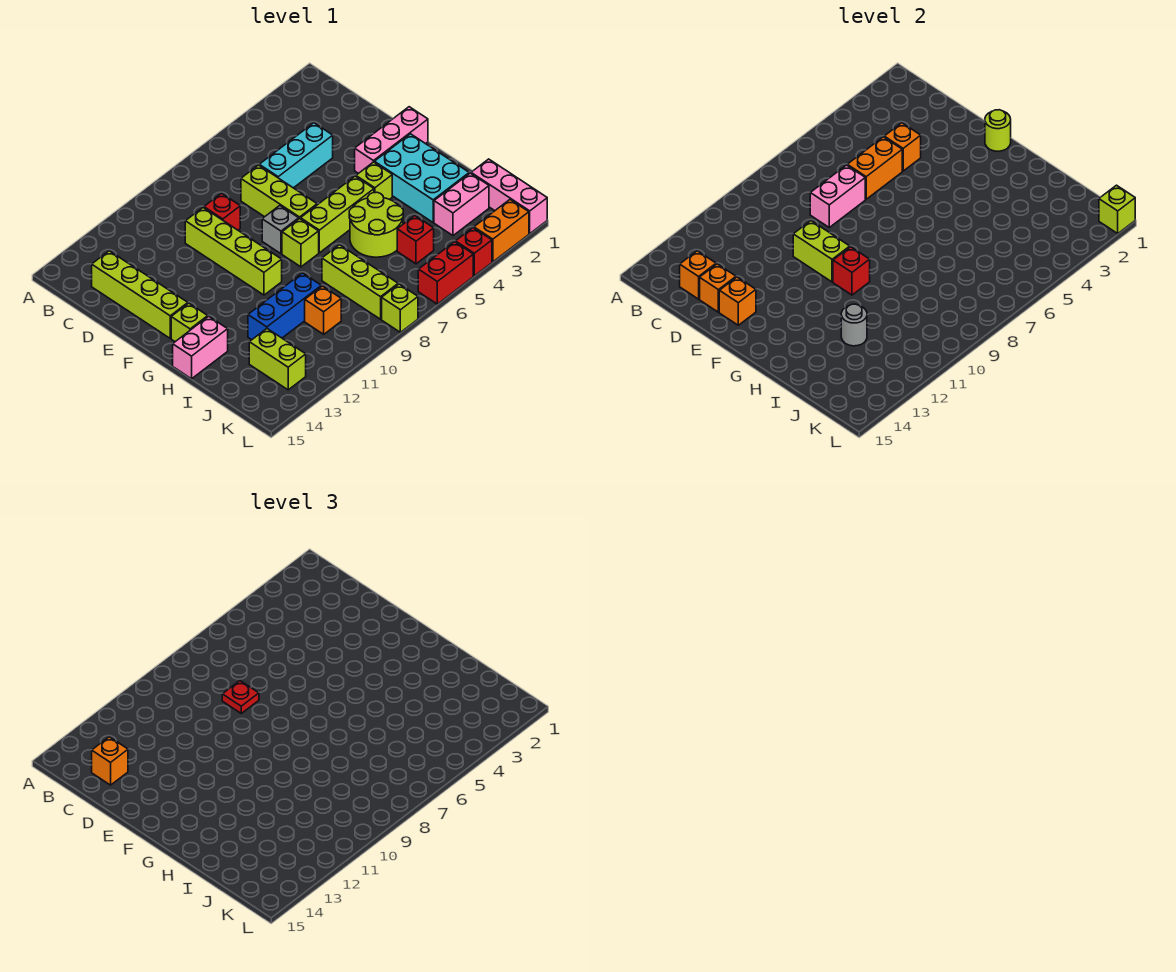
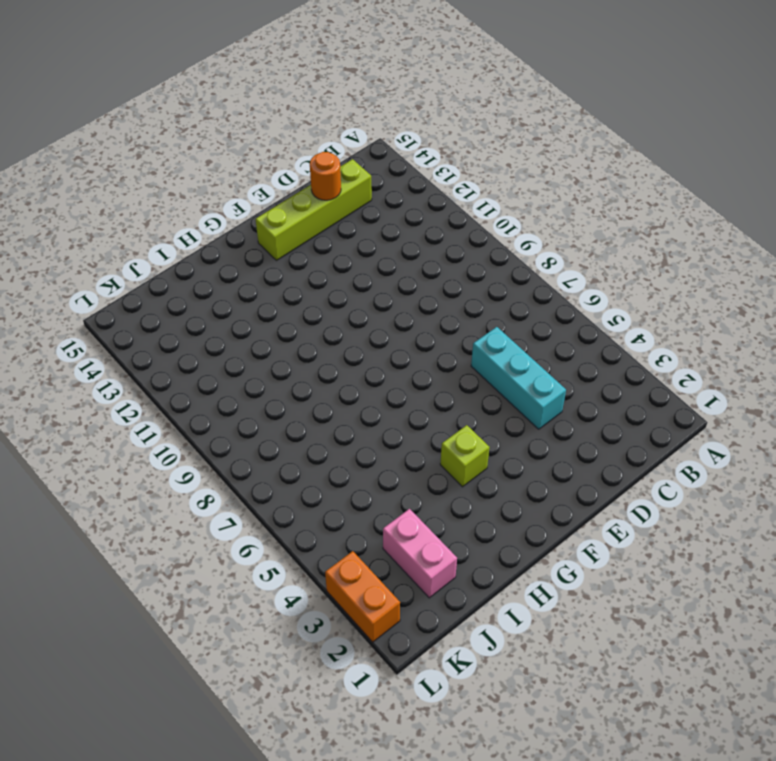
orange 1x1 round brick [310,152,341,200] -> orange 1x1 brick [700,264,736,312]
none -> lime 1x3 brick [241,165,317,219]
none -> red 1x1 brick [204,193,240,230]
none -> lime 1x4 brick [185,208,282,295]
none -> pink 1x3 brick [355,107,428,173]

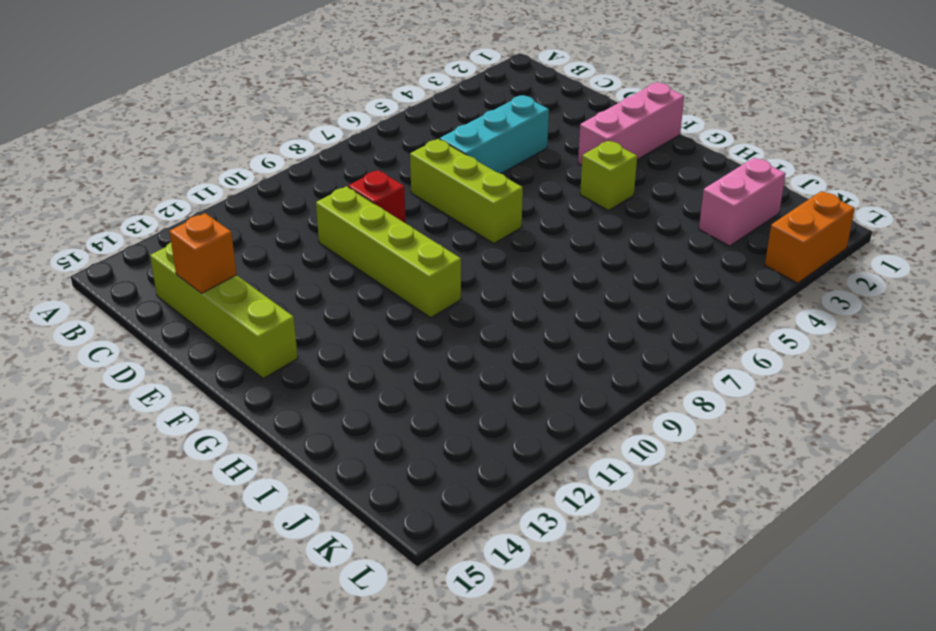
none -> grey 1x1 brick [262,206,299,254]
none -> cyan 2x3 brick [374,134,469,222]
none -> lime 1x3 brick [301,176,374,253]
none -> lime 1x1 brick [282,219,319,267]

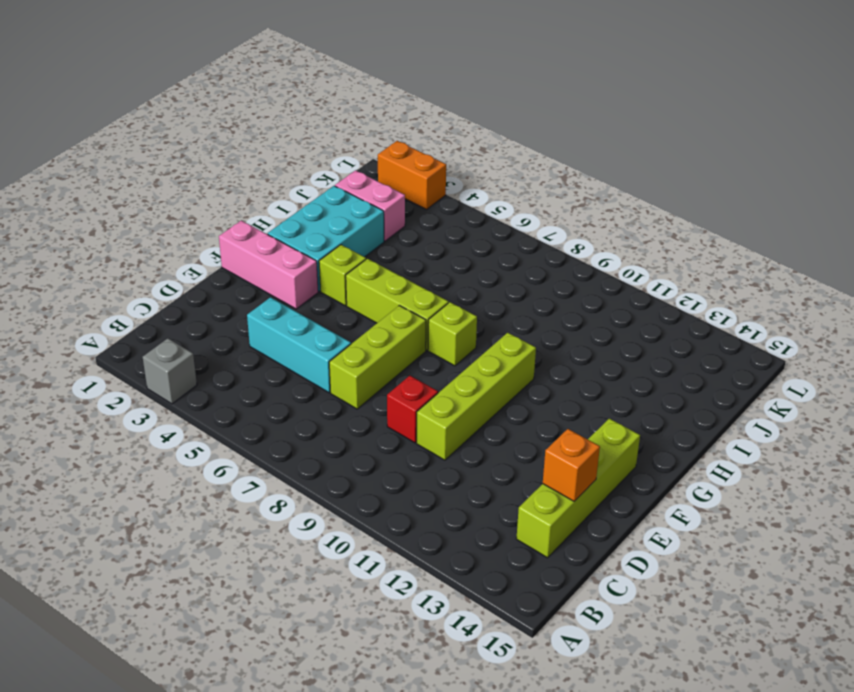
grey 1x1 brick [143,338,197,404] -> grey 1x1 brick moved to [262,206,299,254]
none -> lime 1x1 brick [171,303,208,342]
none -> lime 2x2 round brick [349,192,403,257]
none -> pink 1x2 brick [173,316,228,379]
none -> lime 1x3 brick [322,245,398,319]

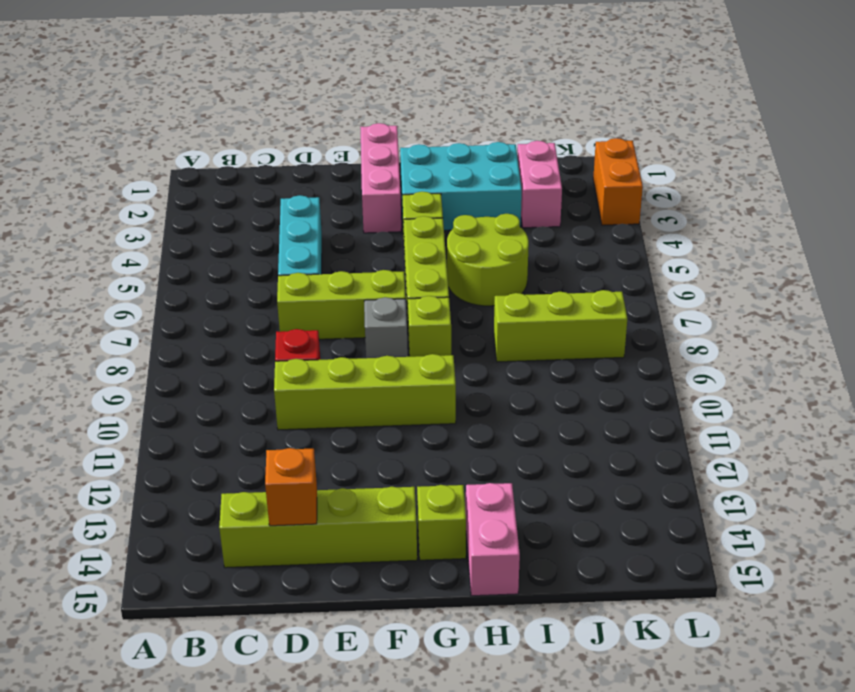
none -> blue 1x3 brick [248,273,321,340]
none -> pink 1x3 brick [471,159,547,233]
none -> red 1x1 brick [397,216,434,264]
none -> orange 1x1 brick [305,286,341,334]

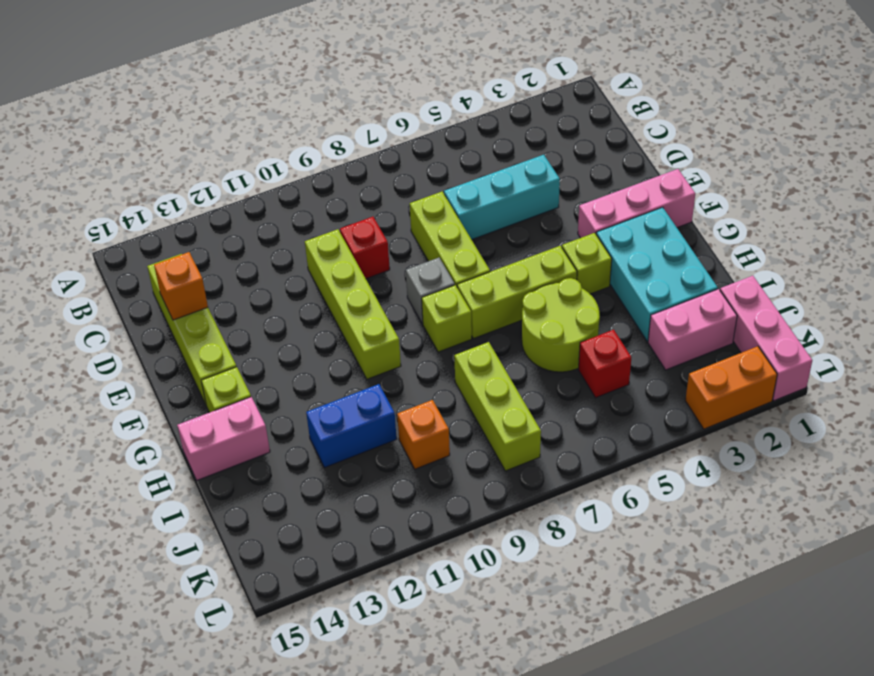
blue 1x2 brick [306,384,397,468] -> blue 1x3 brick [248,273,321,340]
none -> lime 1x2 brick [249,329,306,390]
none -> red 1x1 brick [455,228,492,276]
none -> red 1x2 brick [418,242,473,304]
none -> lime 1x1 brick [382,284,418,332]

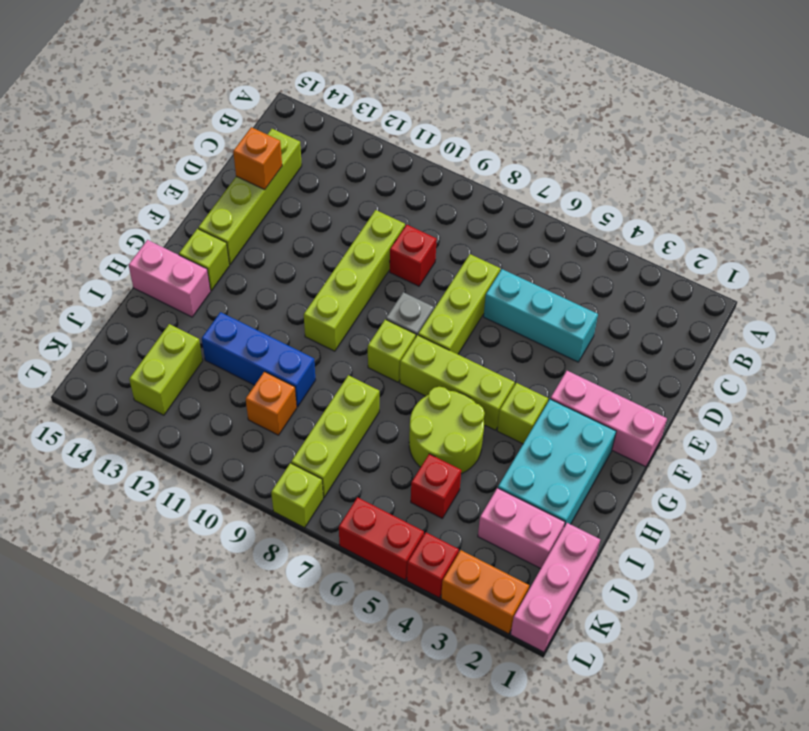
none -> orange 1x1 brick [680,251,716,299]
none -> orange 1x1 brick [884,123,921,171]
none -> orange 1x2 brick [847,137,902,199]
none -> pink 1x2 brick [810,165,865,227]

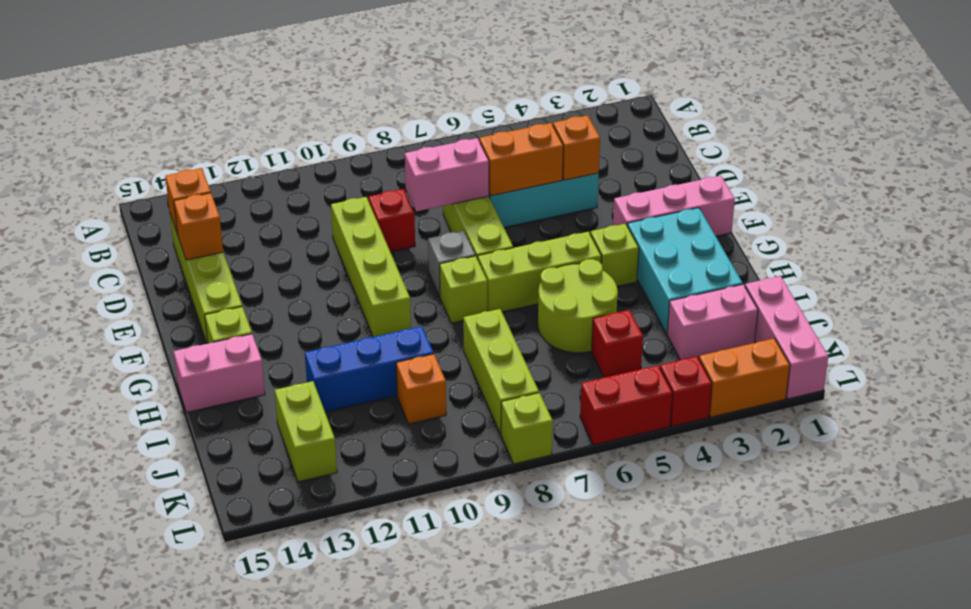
none -> lime 1x2 brick [793,221,850,282]
none -> orange 1x1 brick [719,277,756,325]
none -> lime 1x1 round brick [985,110,1011,151]
none -> red 1x1 brick [833,247,870,295]

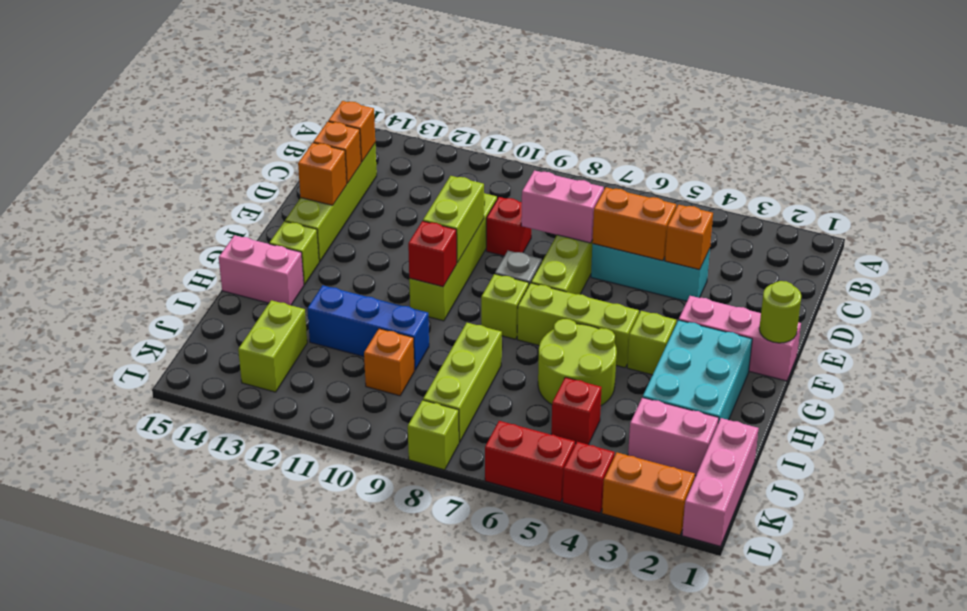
none -> grey 1x1 round brick [841,304,867,346]
none -> lime 1x1 brick [1099,185,1135,233]
none -> orange 1x1 brick [92,737,128,785]
none -> red 1x1 plate [222,681,259,713]

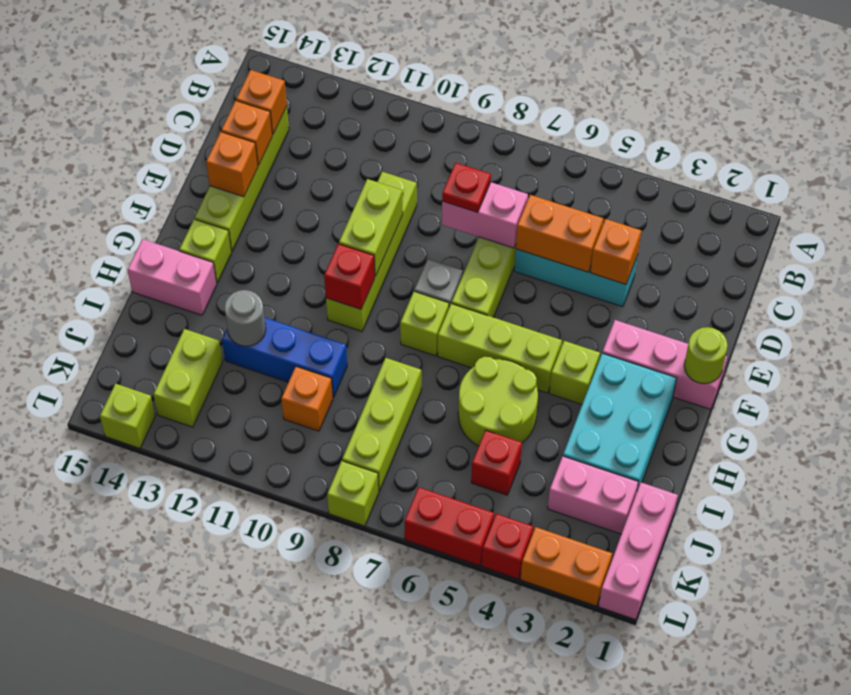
lime 1x1 brick [100,384,155,448] -> lime 1x1 brick moved to [1099,185,1135,233]
none -> red 1x1 brick [204,193,240,230]
none -> orange 1x1 brick [92,737,128,785]

